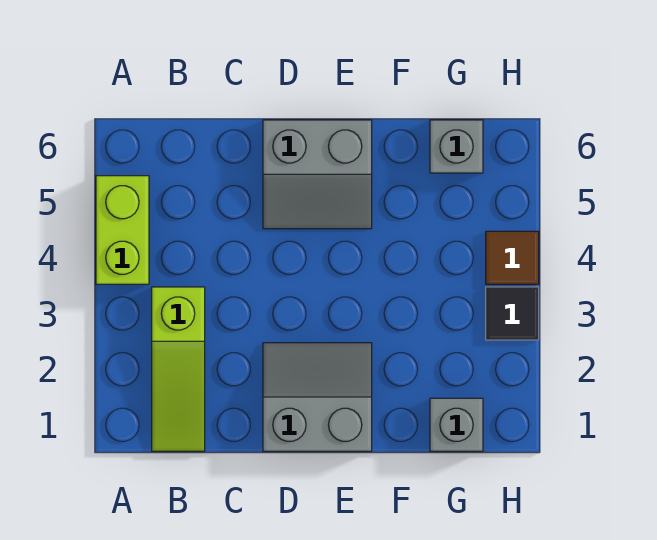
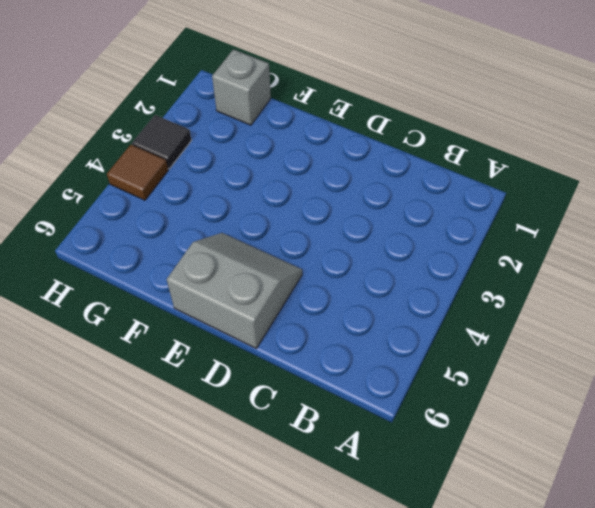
none -> lime 1x2 brick [96,176,149,284]
none -> lime 1x3 slope [152,287,205,451]

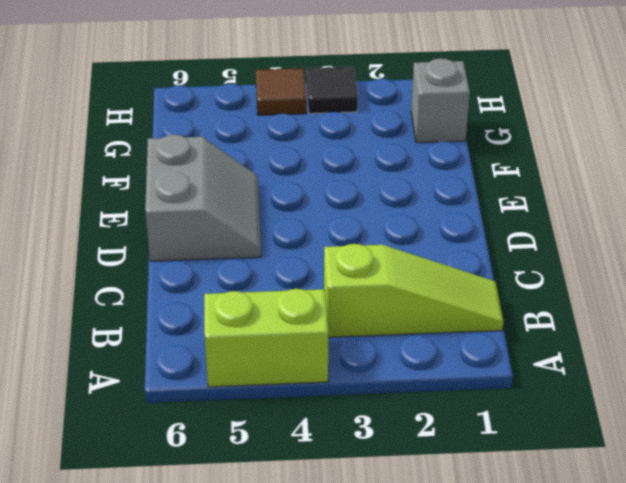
none -> grey 2x2 slope [263,343,372,451]
none -> grey 1x1 brick [430,120,483,173]

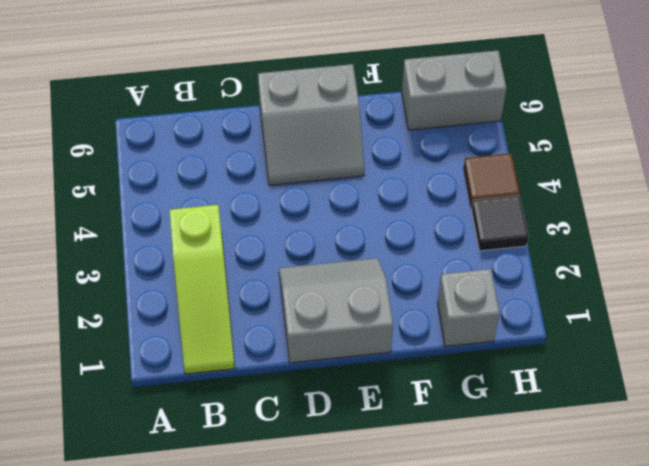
grey 1x2 brick [402,50,507,130] -> grey 1x1 brick [430,120,483,173]
none -> lime 1x2 brick [96,176,149,284]

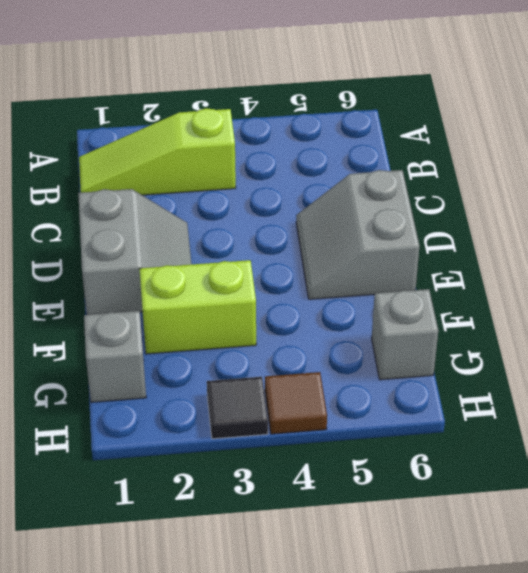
lime 1x2 brick [139,260,256,354] -> lime 1x2 brick moved to [96,176,149,284]

